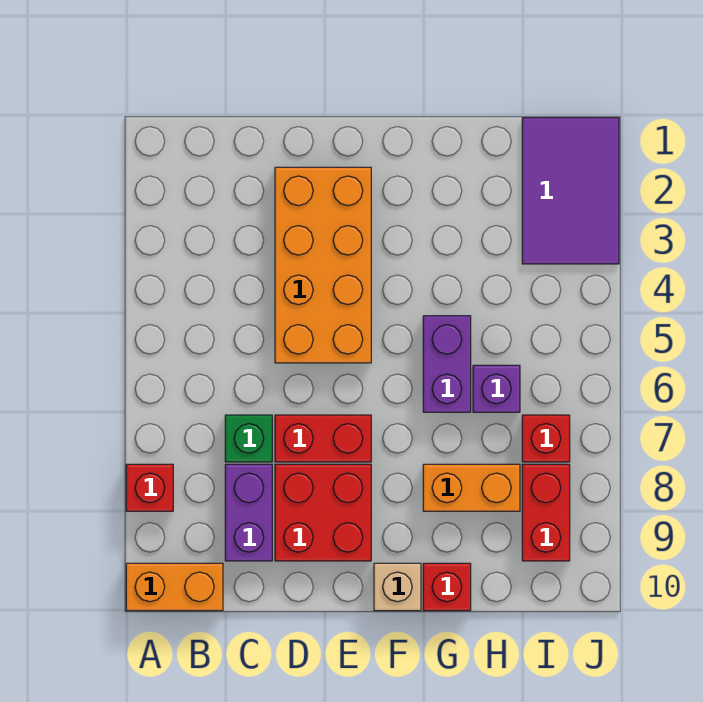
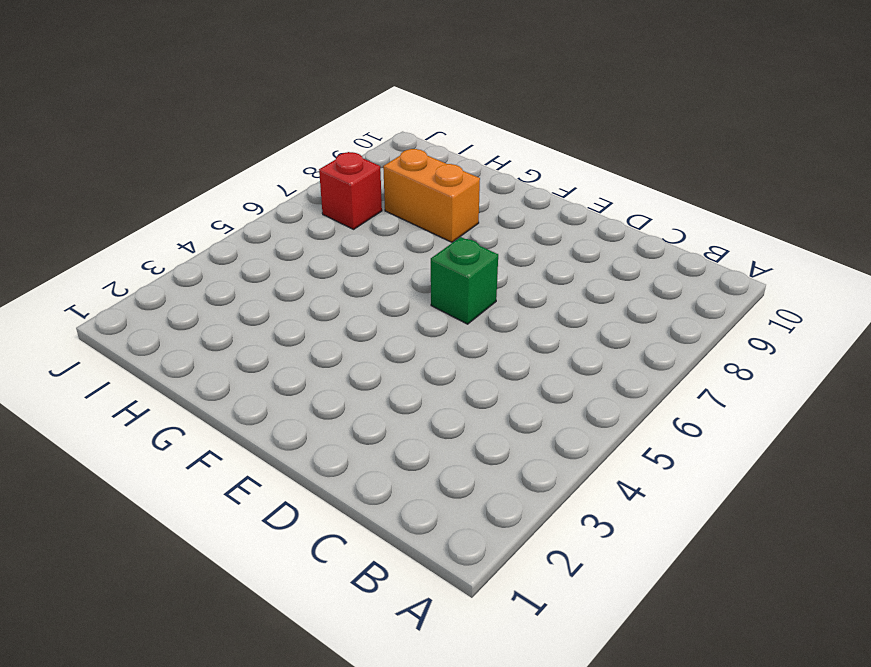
green 1x1 brick [431,237,498,324] -> green 1x1 brick moved to [225,415,272,462]
none -> red 1x1 brick [126,464,173,511]
none -> orange 1x2 brick [126,563,223,611]
none -> purple 1x2 brick [225,464,272,561]

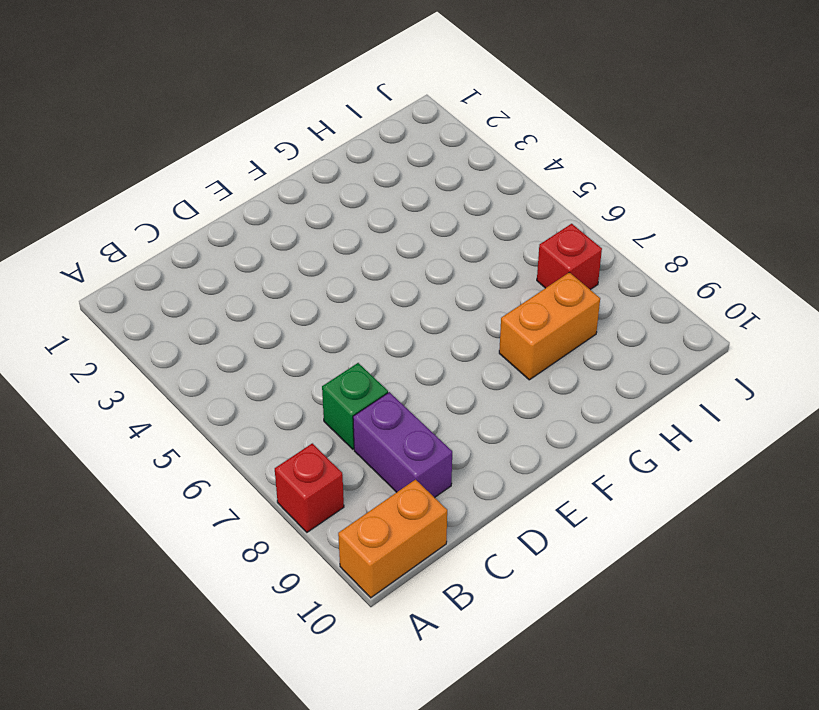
none -> orange 2x4 brick [275,167,371,363]
none -> red 1x2 brick [275,415,371,462]
none -> red 2x2 brick [275,464,371,561]

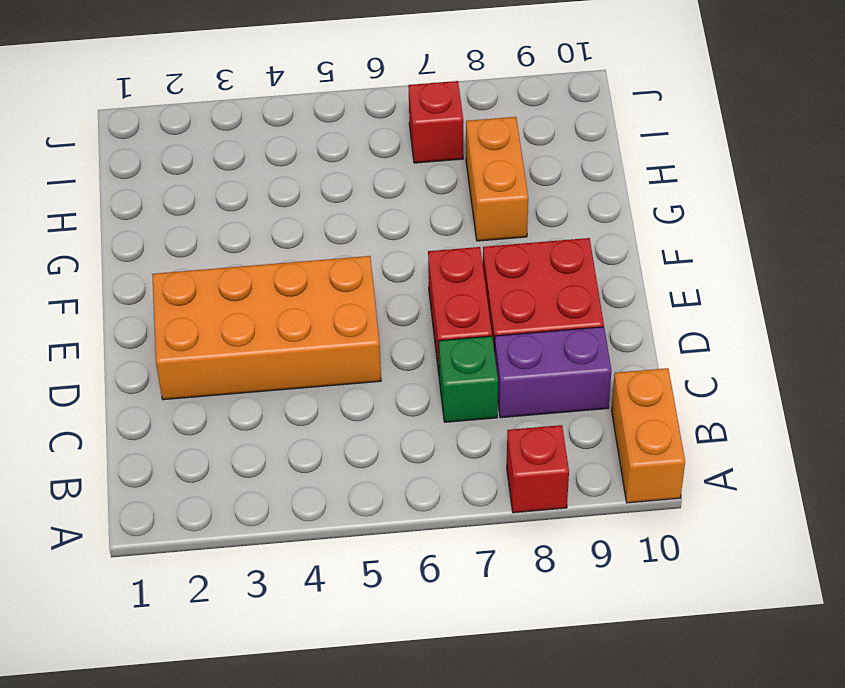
none -> tan 1x1 brick [374,563,421,611]
none -> purple 1x2 brick [423,316,471,412]
none -> red 1x1 brick [423,563,471,611]

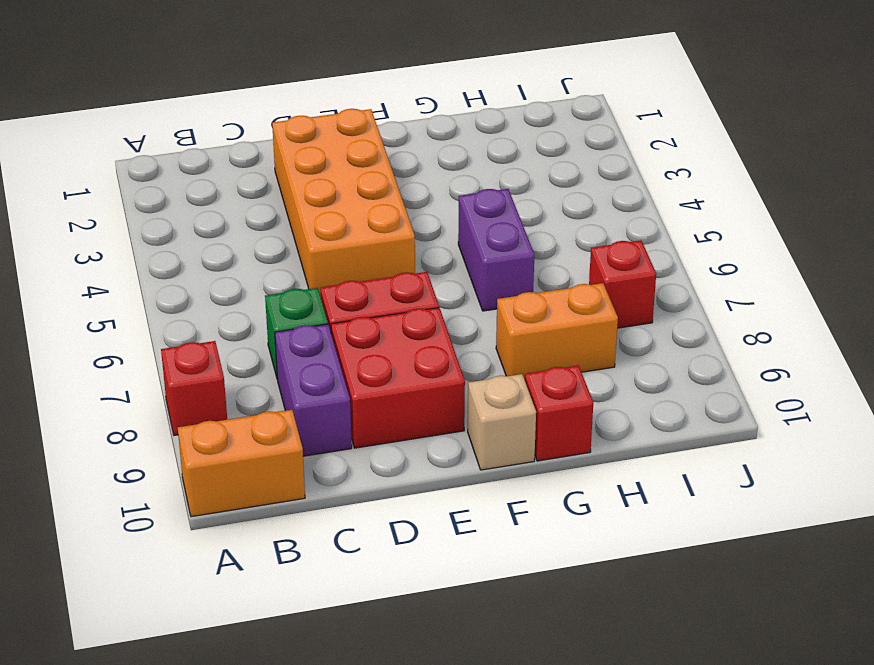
none -> purple 1x1 brick [473,365,520,412]
none -> purple 2x3 tile [522,118,619,264]
none -> red 1x2 brick [522,464,570,561]

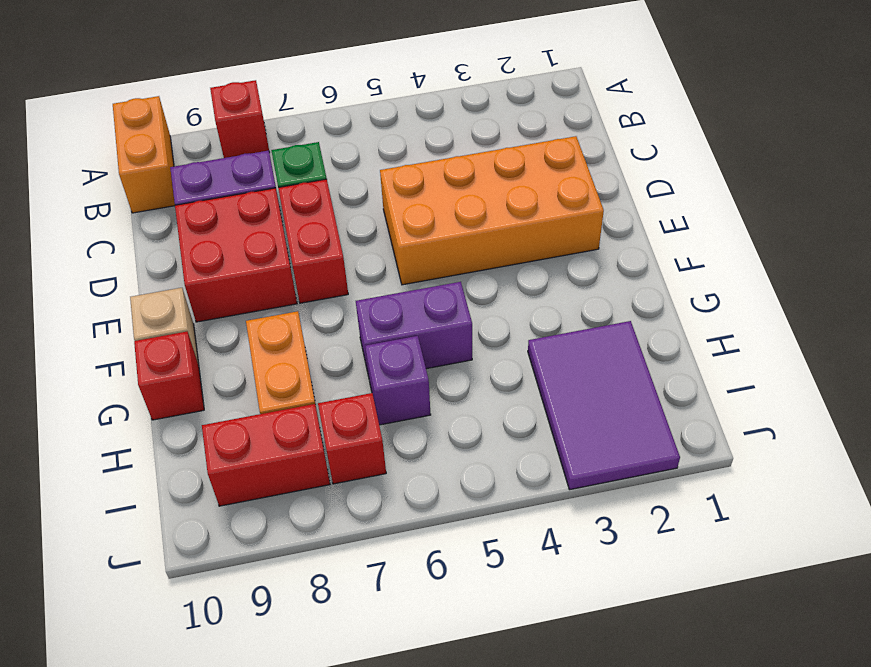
purple 2x3 tile [528,321,680,490] -> purple 2x3 tile turned to [522,118,619,264]

